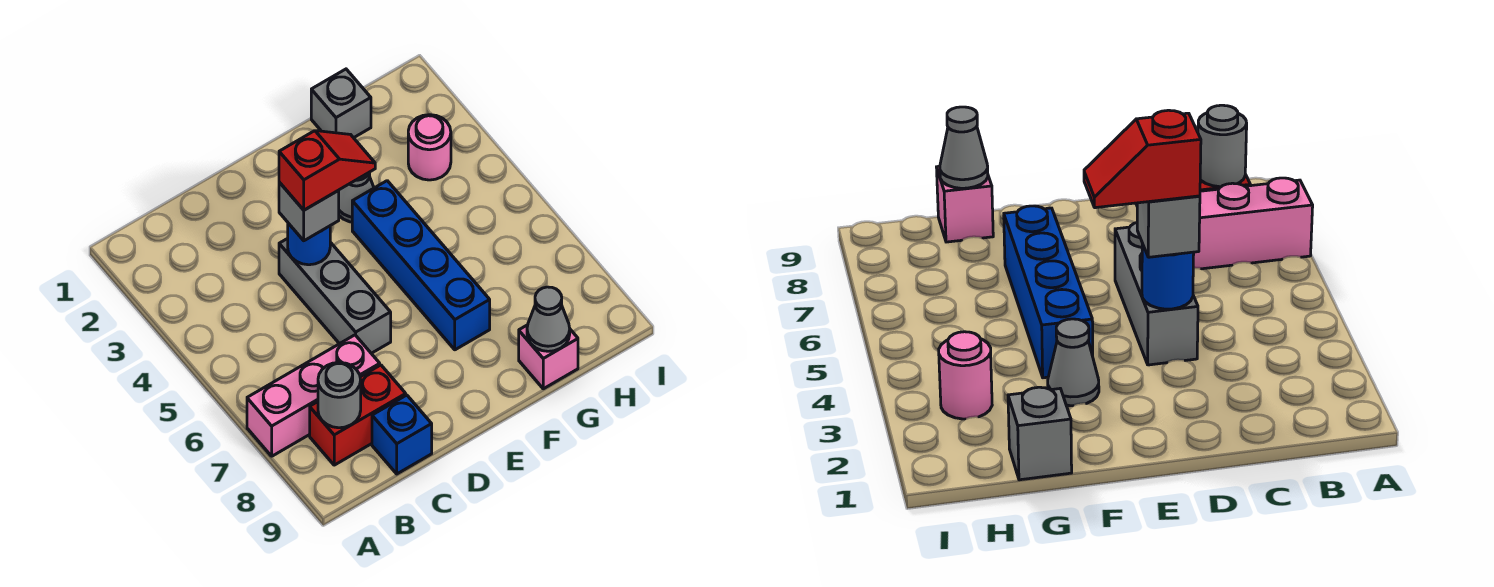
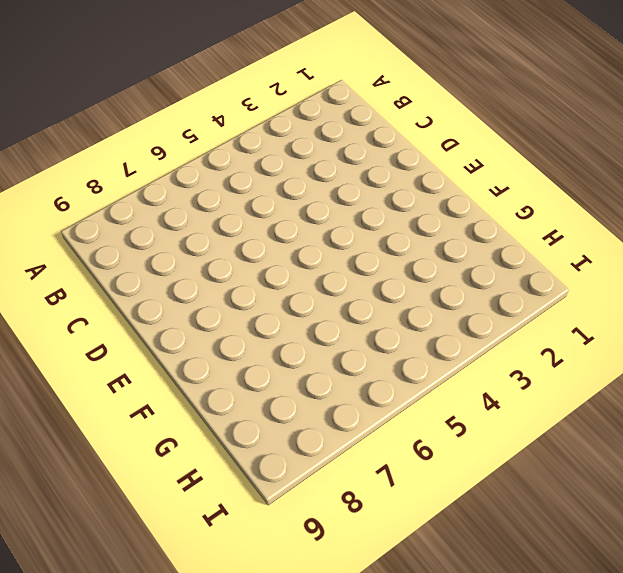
none -> pink 1x3 brick [247,335,380,456]
none -> red 1x2 brick [310,365,406,465]
none -> blue 1x1 brick [372,395,432,474]

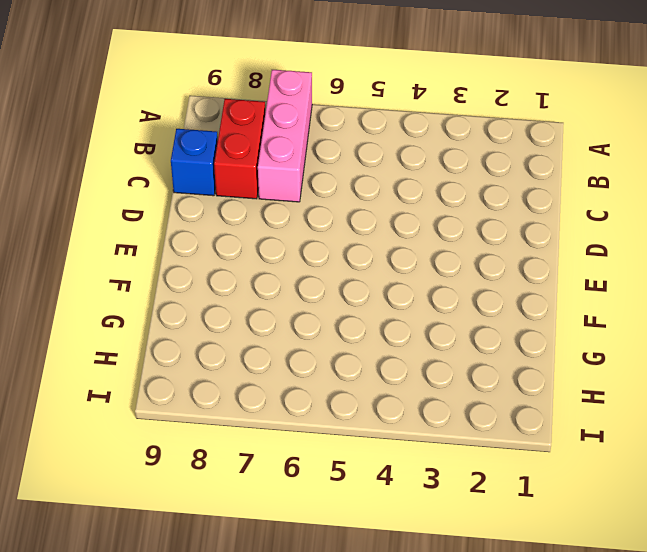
none -> grey 1x3 brick [279,238,391,353]
none -> grey 1x1 cone [339,172,374,222]
none -> blue 1x4 brick [352,181,490,350]

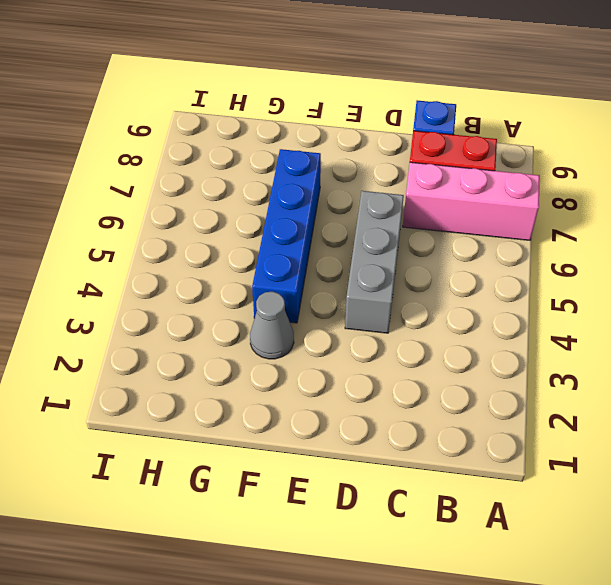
none -> grey 1x1 brick [311,69,371,138]
none -> pink 1x1 brick [519,325,578,389]
none -> pink 1x1 round brick [408,115,451,180]

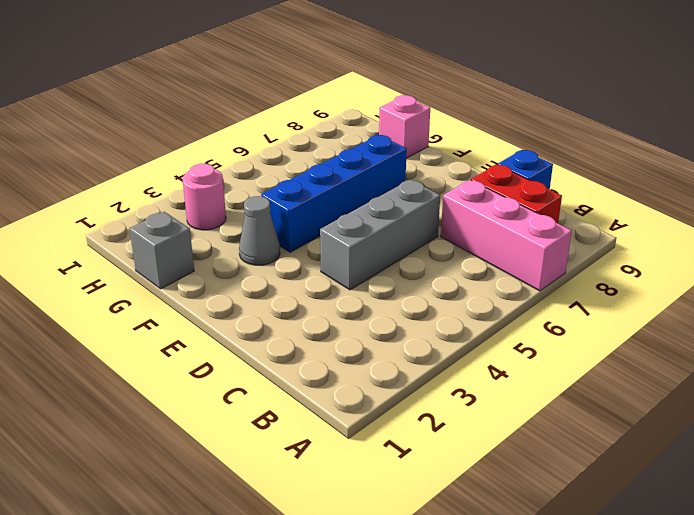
none -> grey 1x1 round brick [318,362,361,428]
none -> blue 1x1 round brick [288,223,330,265]
none -> grey 1x1 cone [527,287,570,351]

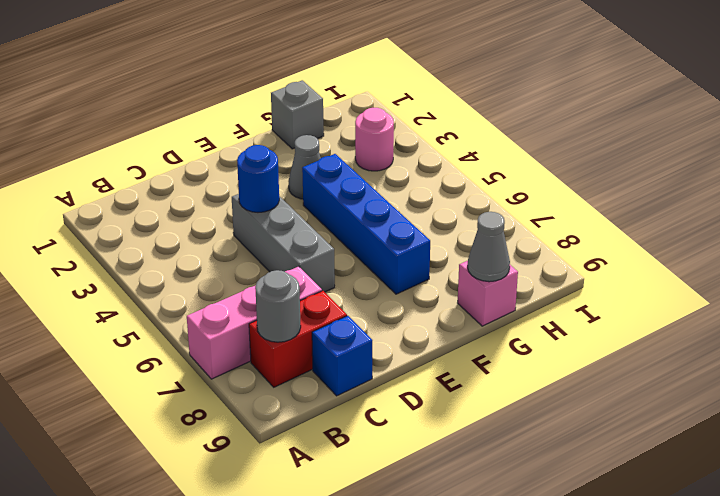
none -> grey 1x1 brick [279,182,339,241]
none -> red 1x2 slope [279,131,375,210]

